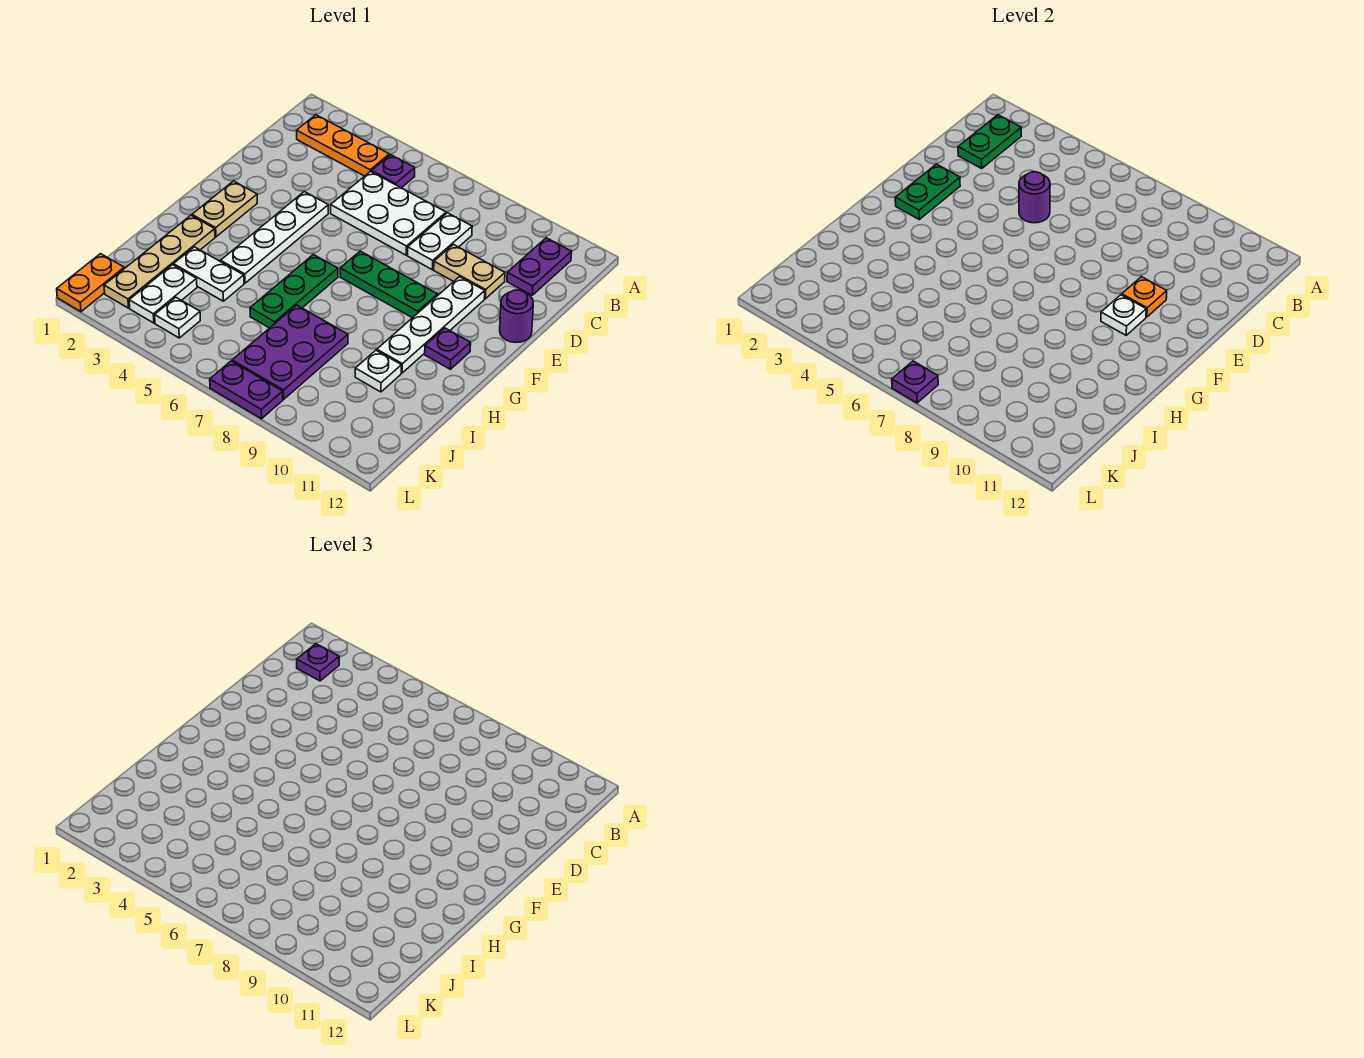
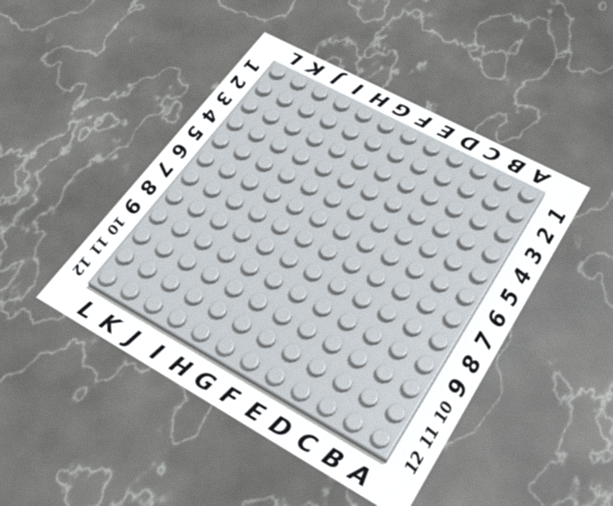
none -> orange 1x3 plate [297,115,389,176]
none -> purple 1x1 plate [371,155,415,188]
none -> purple 1x2 plate [507,238,572,295]

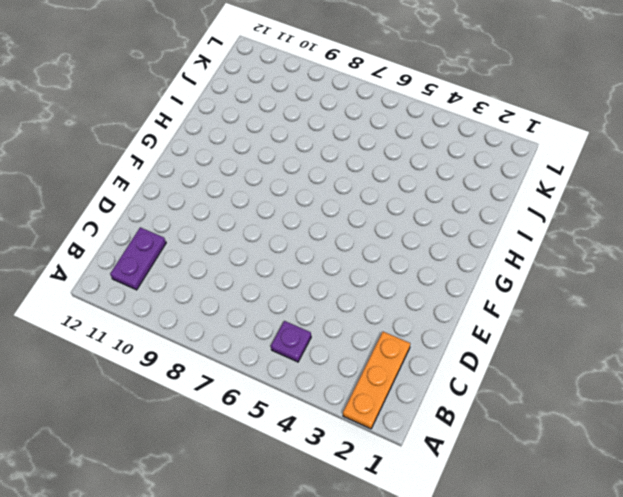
orange 1x3 plate [343,332,410,429] -> orange 1x3 plate turned to [297,115,389,176]
none -> white 2x3 plate [331,171,446,255]
none -> white 1x2 plate [408,213,472,270]
none -> tan 1x2 plate [434,244,505,299]

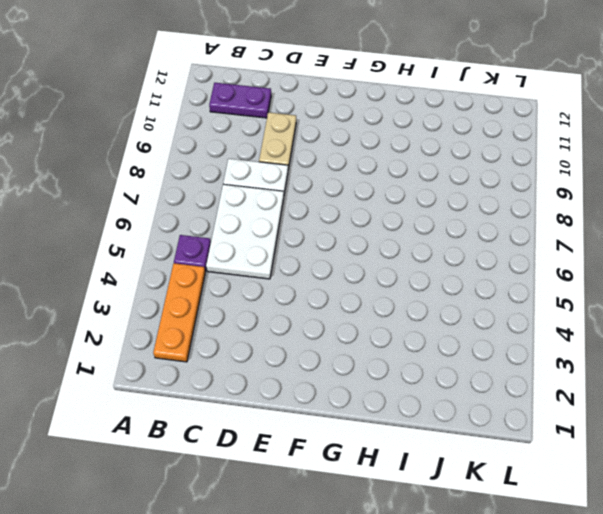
none -> white 1x4 plate [221,192,328,283]
none -> white 1x4 plate [377,277,485,373]
none -> purple 1x1 round brick [500,290,533,343]

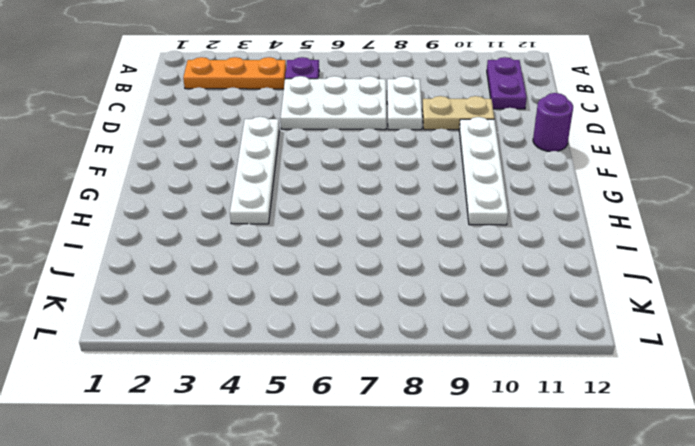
none -> tan 1x2 plate [192,181,257,237]
none -> green 1x3 plate [340,251,438,318]
none -> green 1x3 plate [250,255,338,328]

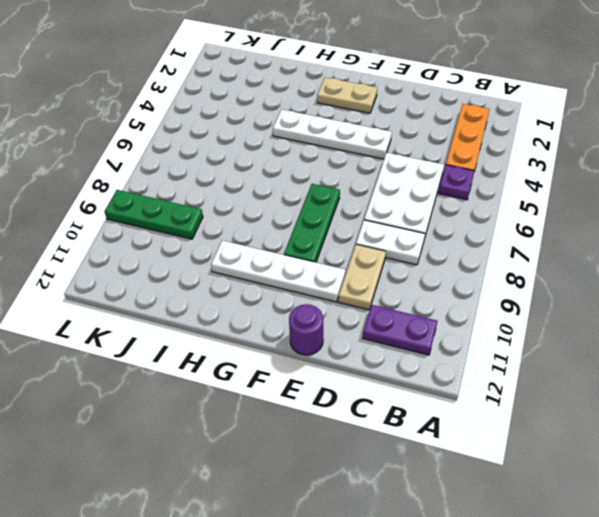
green 1x3 plate [105,190,203,239] -> green 1x3 plate moved to [250,255,338,328]
none -> purple 1x1 plate [425,328,471,369]
none -> tan 1x4 plate [104,215,215,308]
none -> white 1x2 plate [174,247,244,301]

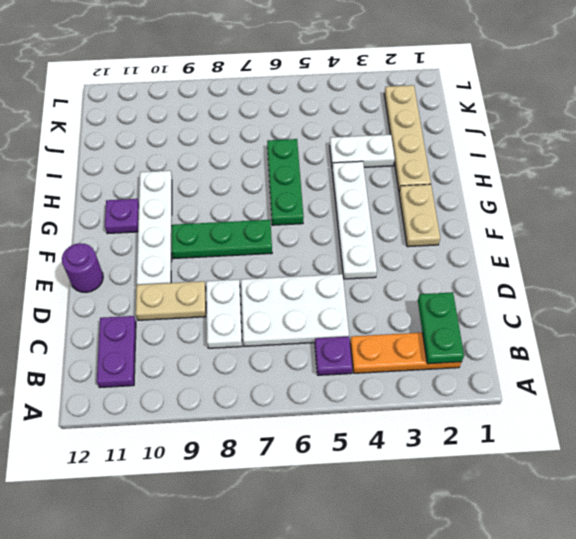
none -> purple 2x3 plate [232,305,348,399]
none -> white 1x1 plate [355,350,401,392]
none -> white 1x2 plate [129,265,197,323]

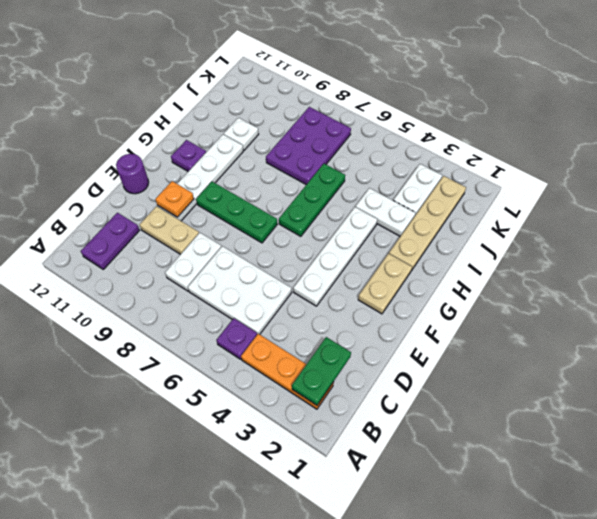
none -> orange 1x2 plate [57,254,124,312]
none -> white 1x1 plate [155,297,200,338]
none -> purple 1x2 plate [210,361,283,419]

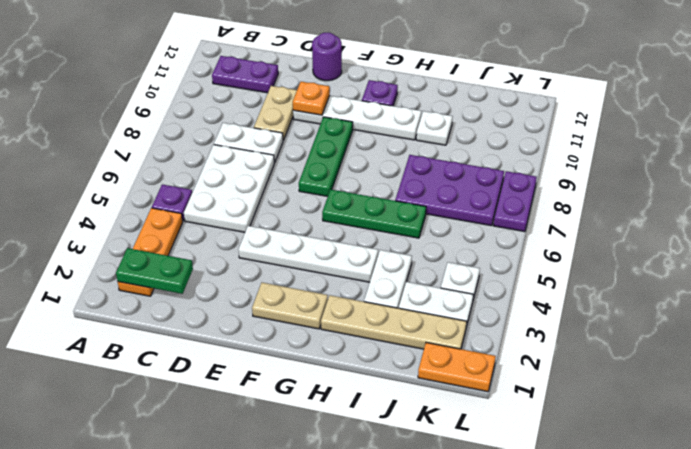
none -> purple 1x1 round brick [1019,172,1050,223]
none -> green 1x2 plate [895,164,960,219]
none -> white 1x1 plate [1101,295,1146,335]

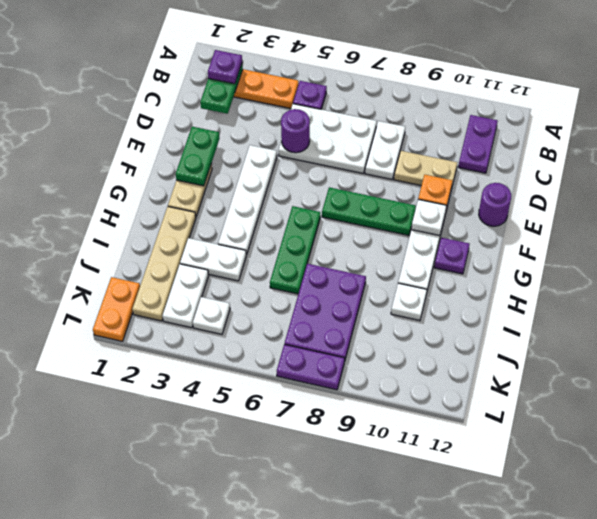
none -> purple 1x1 plate [892,361,938,403]

